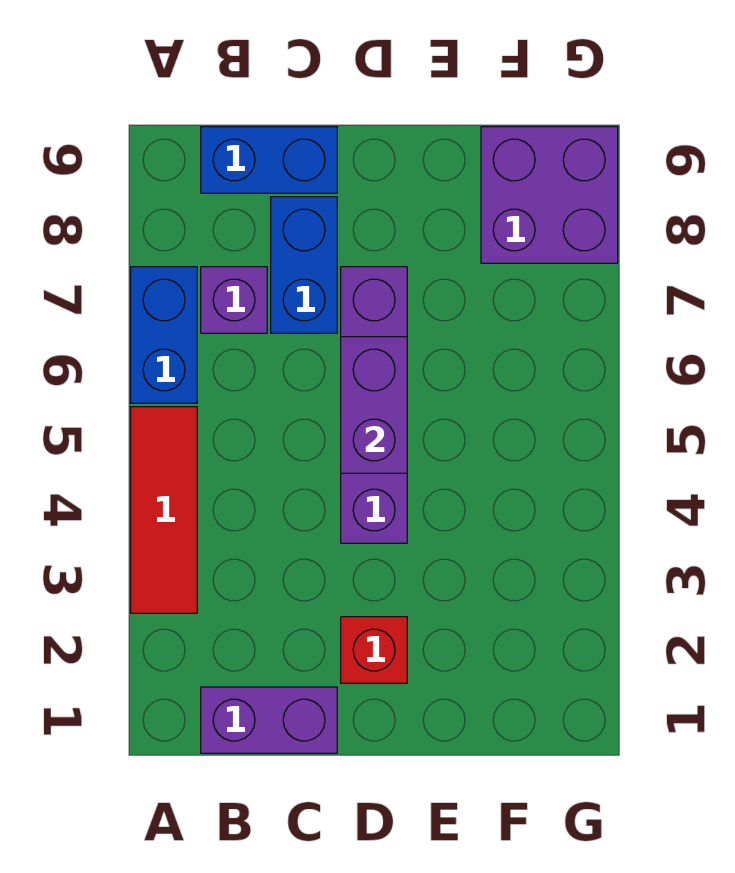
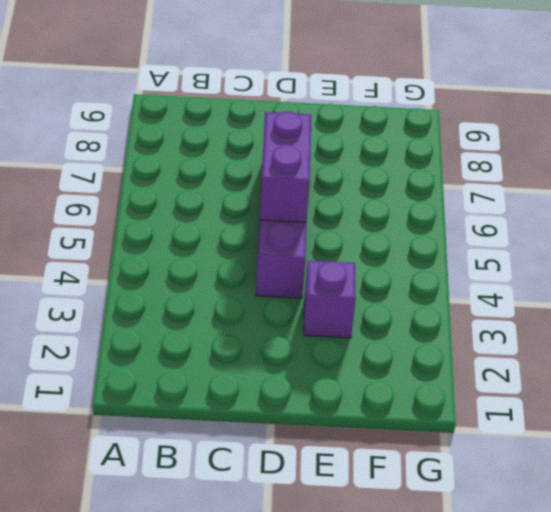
purple 1x1 brick [304,261,356,338] -> purple 1x1 brick moved to [201,267,267,333]
none -> red 1x3 tile [131,407,197,613]
none -> blue 1x2 brick [131,267,197,403]

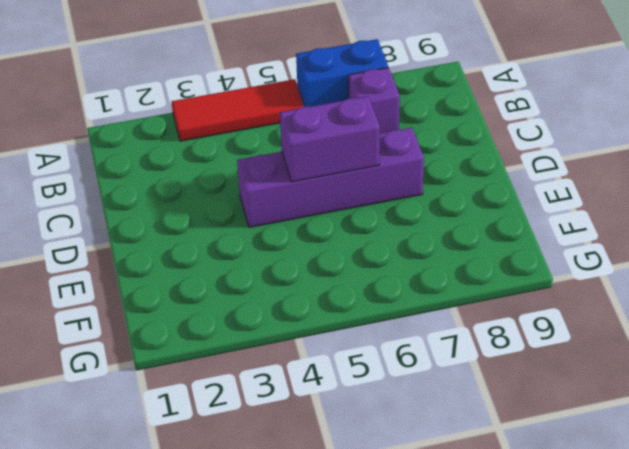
none -> purple 1x2 brick [201,687,337,753]
none -> blue 1x2 brick [201,127,337,193]

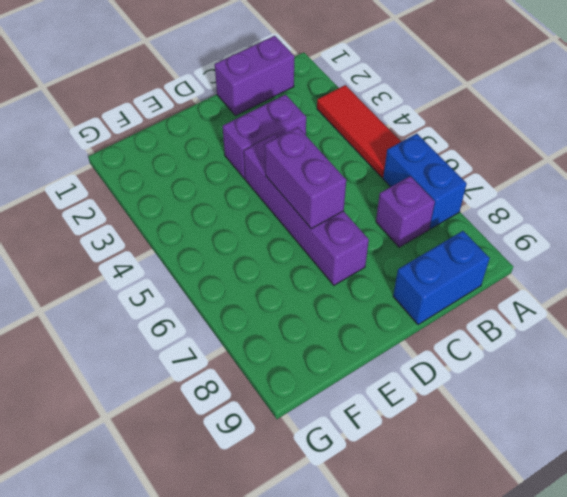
purple 1x2 brick [223,95,306,179] -> none
none -> blue 1x2 brick [271,197,337,333]
none -> red 1x1 brick [341,617,407,683]

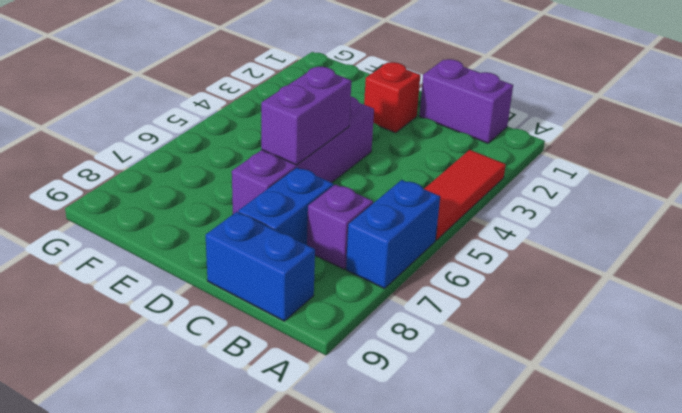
none -> purple 2x2 brick [481,127,618,263]

